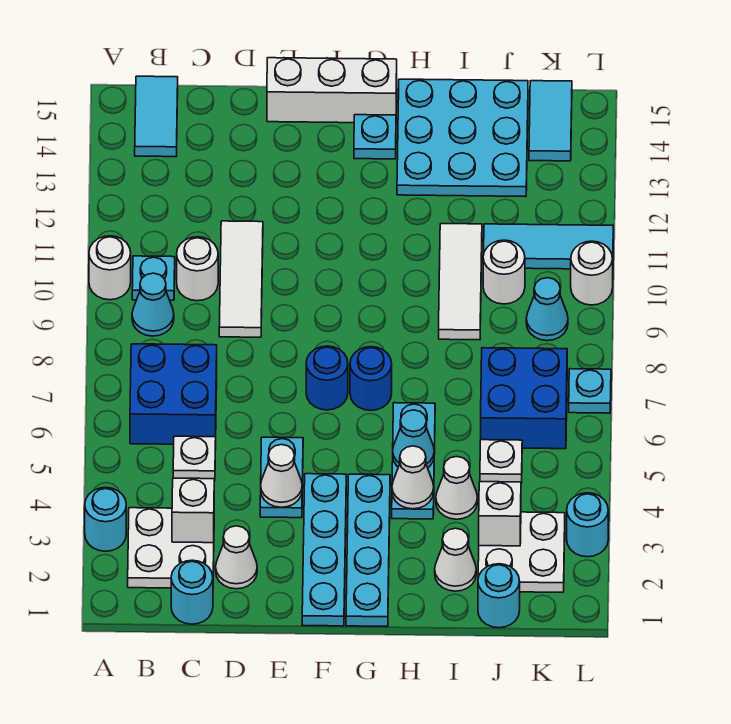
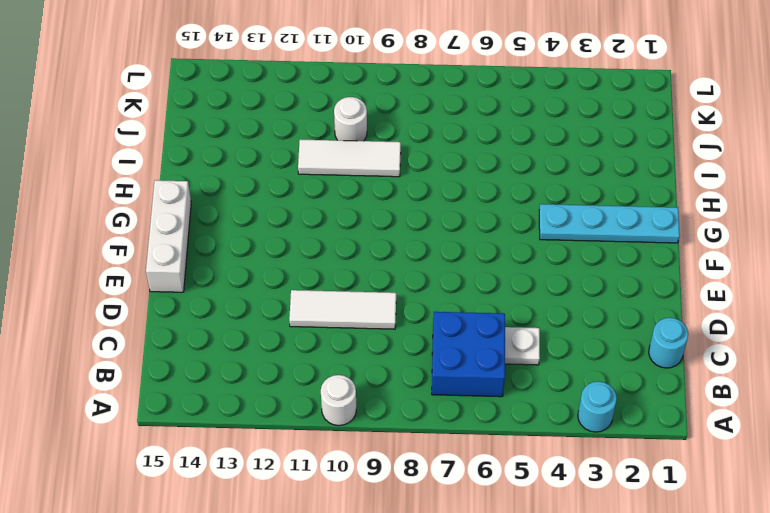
none -> white 2x2 plate [128,508,214,588]
none -> cyan 1x1 cone [132,273,174,336]
none -> cyan 1x1 plate [132,256,175,300]
none -> cyan 1x2 tile [135,76,178,157]

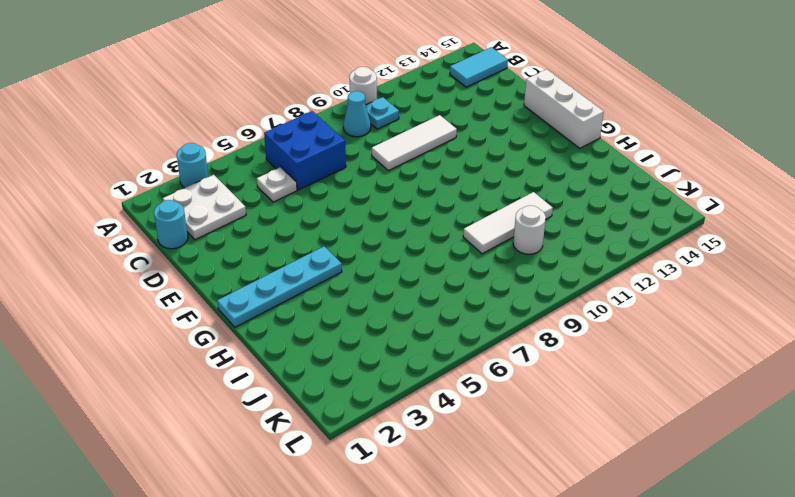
none -> white 1x1 round brick [177,237,218,301]
none -> white 1x1 cone [216,526,257,589]
none -> cyan 1x2 plate [260,437,303,518]
none -> cyan 1x4 plate [302,474,346,626]

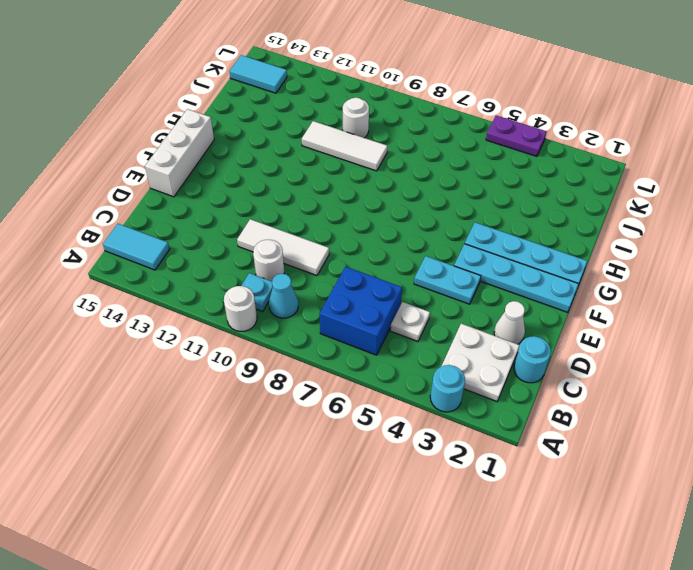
purple 1x2 plate [486,116,547,156] -> none
none -> blue 1x1 round brick [306,346,348,410]
none -> blue 1x1 round brick [350,347,392,411]
none -> cyan 1x1 plate [354,115,396,159]
none -> cyan 1x3 plate [392,403,435,519]

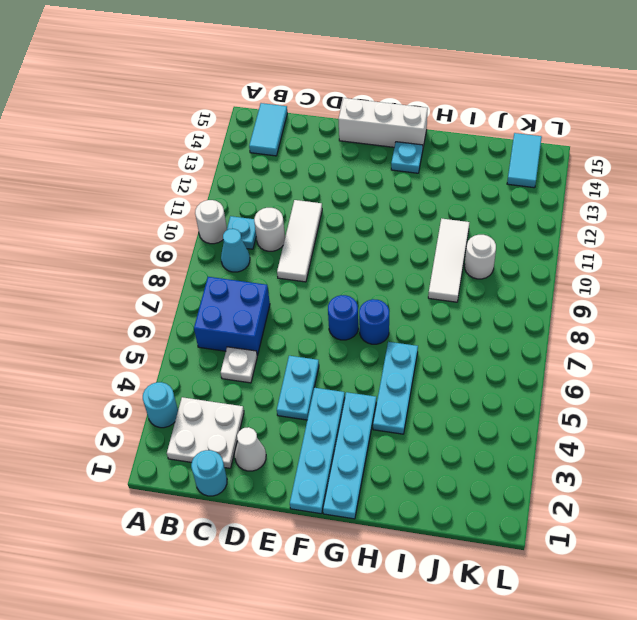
none -> cyan 3x3 plate [397,79,528,197]
none -> white 1x1 cone [435,528,476,591]
none -> white 1x1 cone [436,457,478,519]
none -> cyan 1x1 round brick [478,564,520,628]

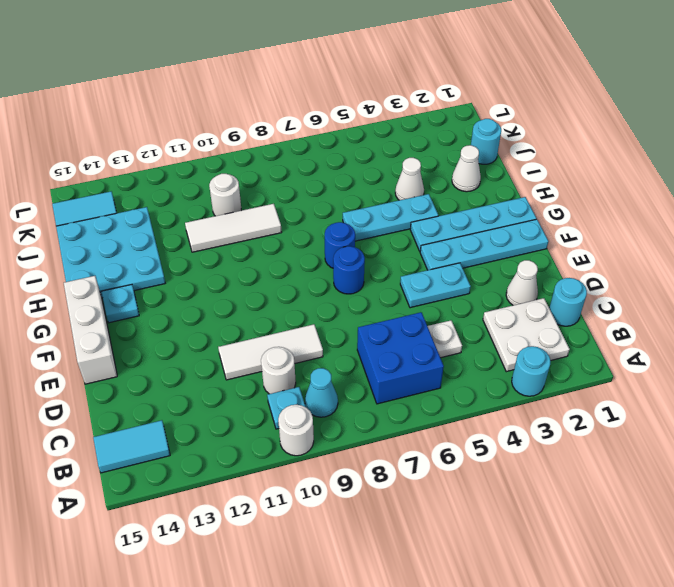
none -> white 2x2 plate [478,512,565,592]
none -> white 1x1 plate [480,440,522,484]
none -> blue 2x2 brick [481,348,567,449]
none -> cyan 1x3 tile [484,224,613,269]

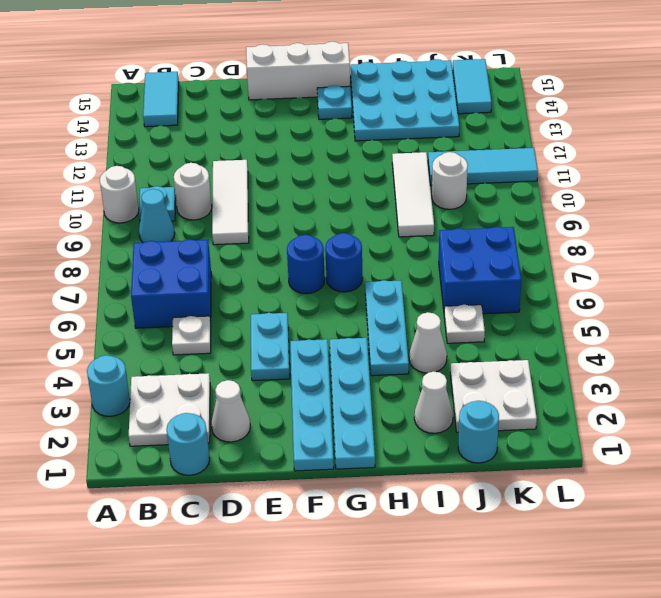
none -> cyan 1x1 cone [526,278,568,341]
none -> cyan 1x1 round brick [567,493,608,557]
none -> cyan 1x1 plate [569,369,611,413]
none -> white 1x1 round brick [571,241,613,305]

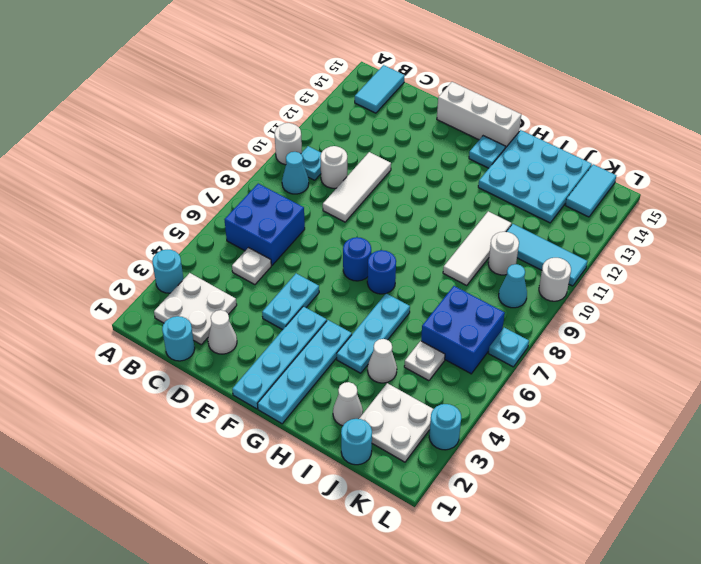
none -> white 1x1 brick [172,478,214,543]
none -> white 1x1 cone [261,445,302,507]
none -> white 1x1 cone [392,446,434,509]
none -> cyan 1x1 cone [393,410,434,468]

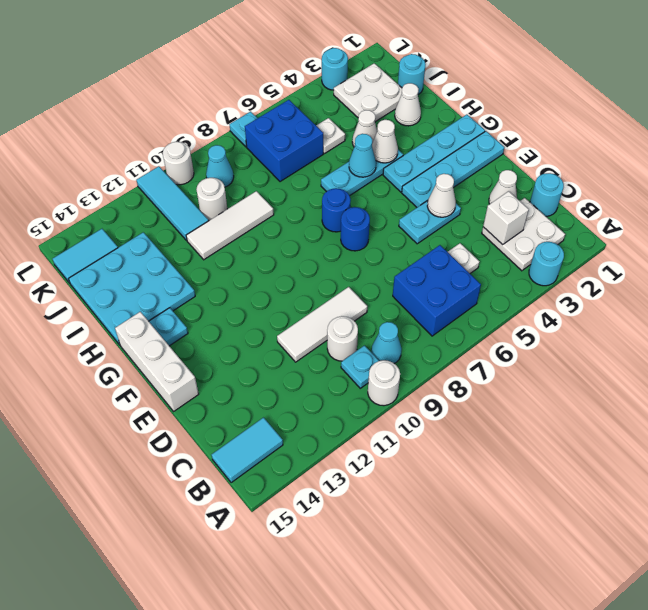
none -> white 1x1 brick [479,482,521,546]

